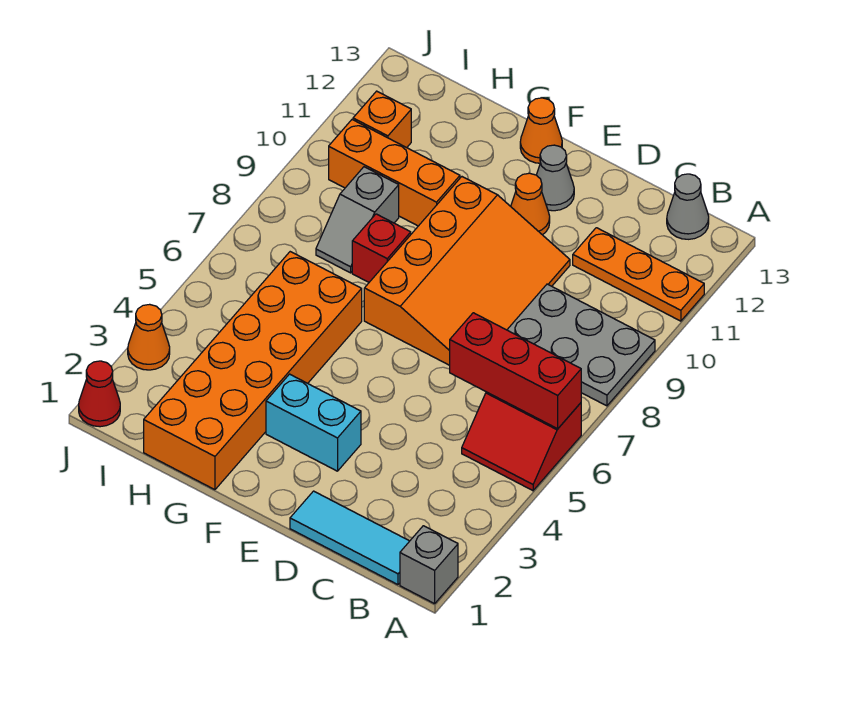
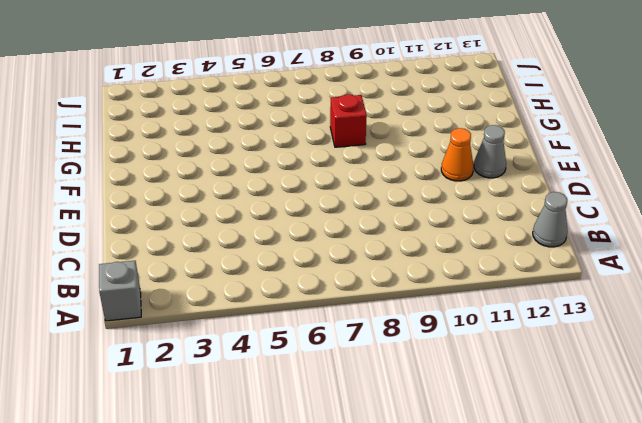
none -> red 2x2 slope [462,392,581,491]
none -> grey 2x3 plate [507,284,655,406]
none -> orange 1x3 plate [573,228,704,321]

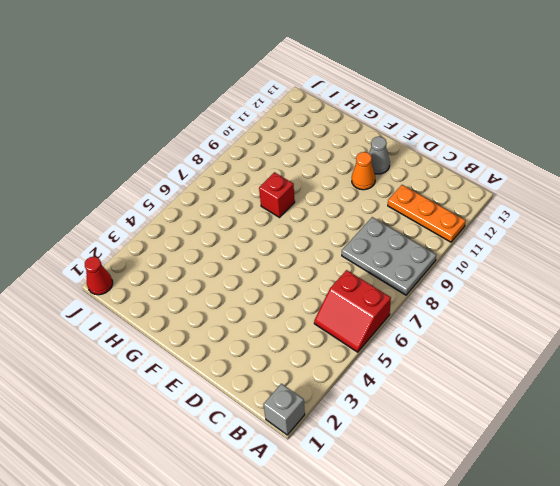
none -> cyan 1x3 tile [290,491,409,585]
none -> grey 1x1 cone [667,174,709,239]
none -> orange 3x4 slope [364,177,570,365]

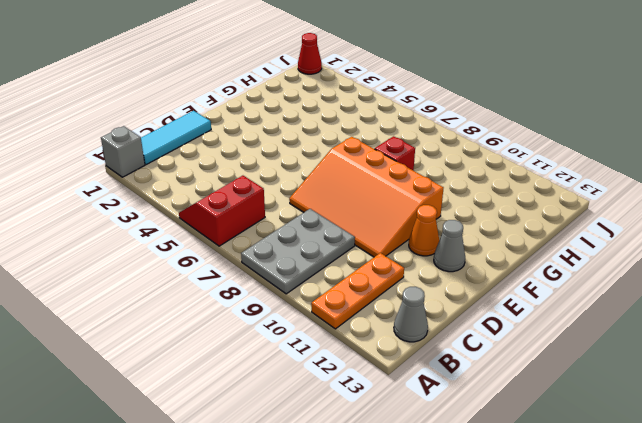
none -> cyan 1x2 brick [266,374,361,471]
none -> orange 1x1 cone [520,98,562,163]
none -> orange 2x6 brick [144,252,362,490]

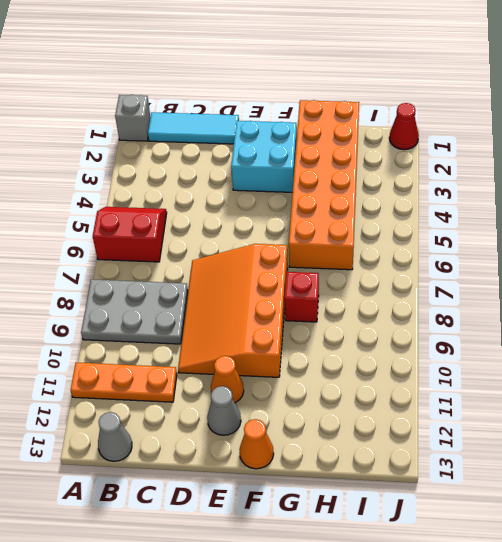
cyan 2x2 brick [231,121,297,192] -> cyan 1x2 brick [266,374,361,471]
none -> orange 1x3 brick [329,120,460,226]
none -> grey 1x2 slope [316,167,399,273]
none -> orange 1x1 brick [353,91,411,148]

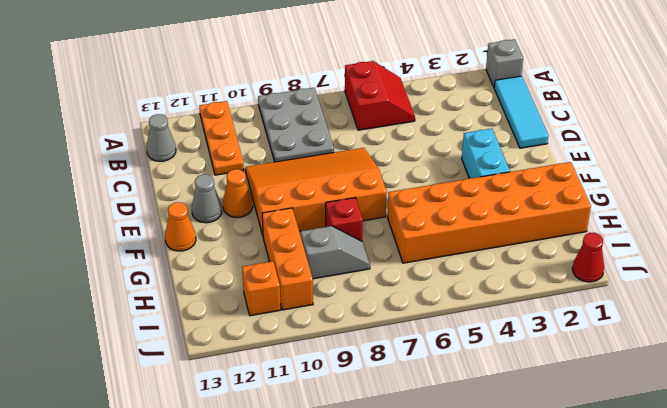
none -> orange 1x1 cone [128,304,170,370]
none -> red 1x3 brick [450,313,581,429]

